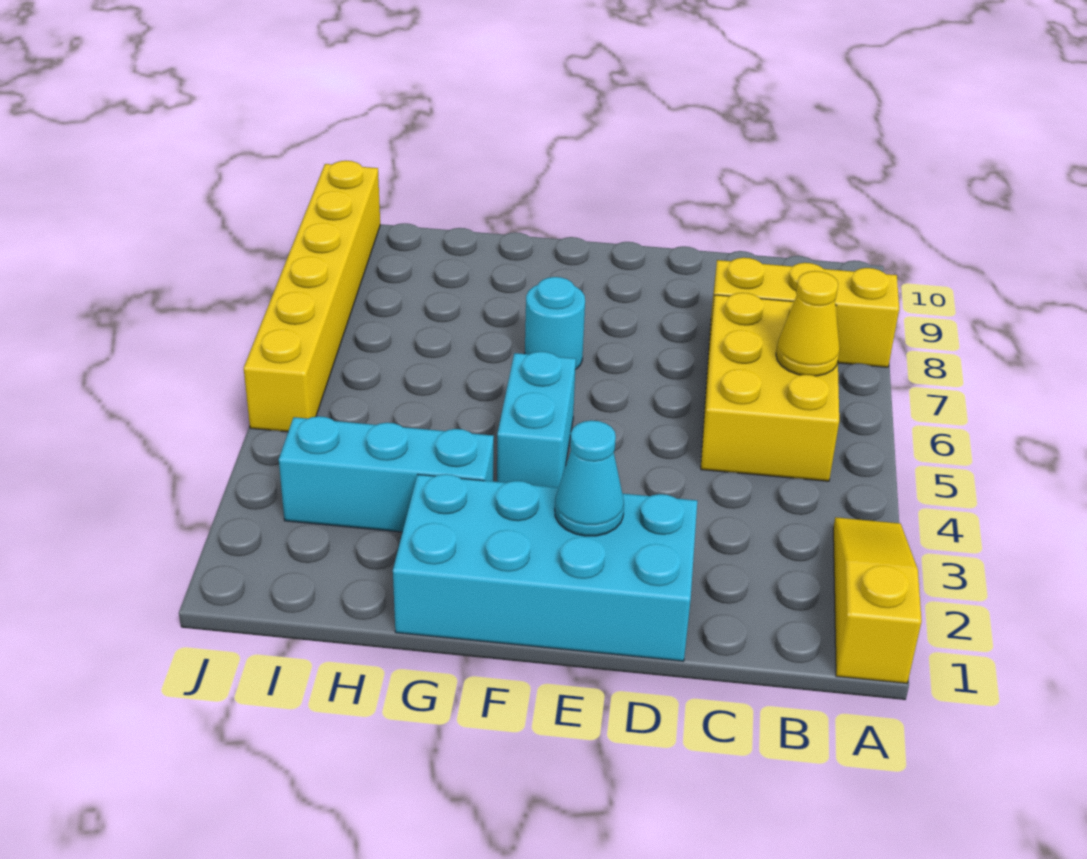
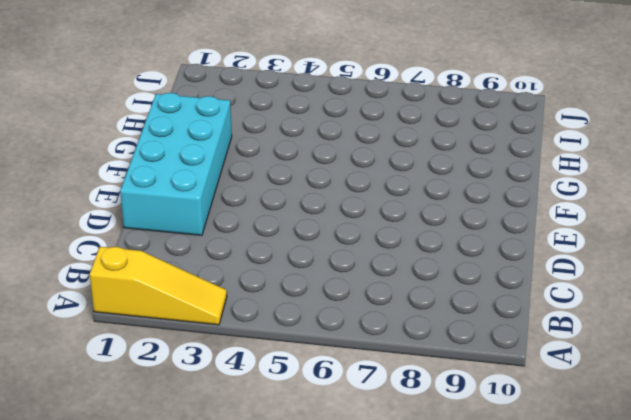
none -> yellow 1x3 brick [709,258,899,367]
none -> yellow 2x3 brick [701,293,839,481]

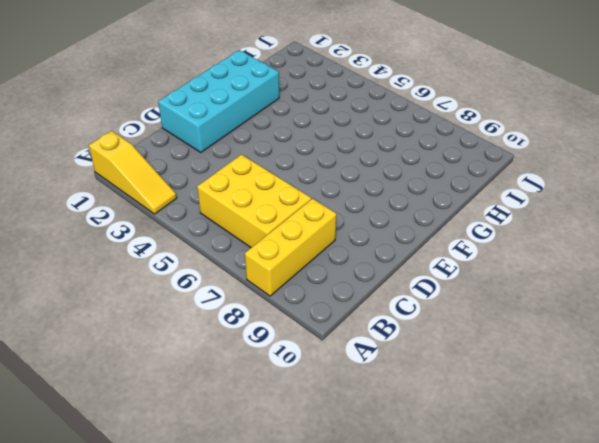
none -> cyan 1x2 brick [497,352,576,488]
none -> cyan 1x1 round brick [525,277,585,370]

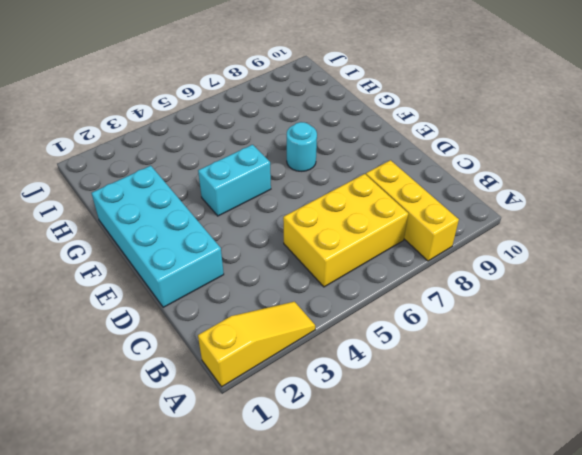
none -> cyan 1x3 brick [279,416,494,532]
none -> yellow 1x6 brick [244,161,380,432]

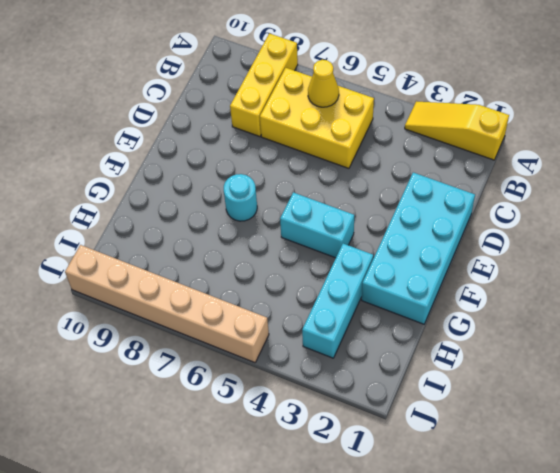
tan 1x6 brick [65,245,269,363] -> yellow 1x6 brick [244,161,380,432]
none -> cyan 1x1 cone [555,420,624,536]

